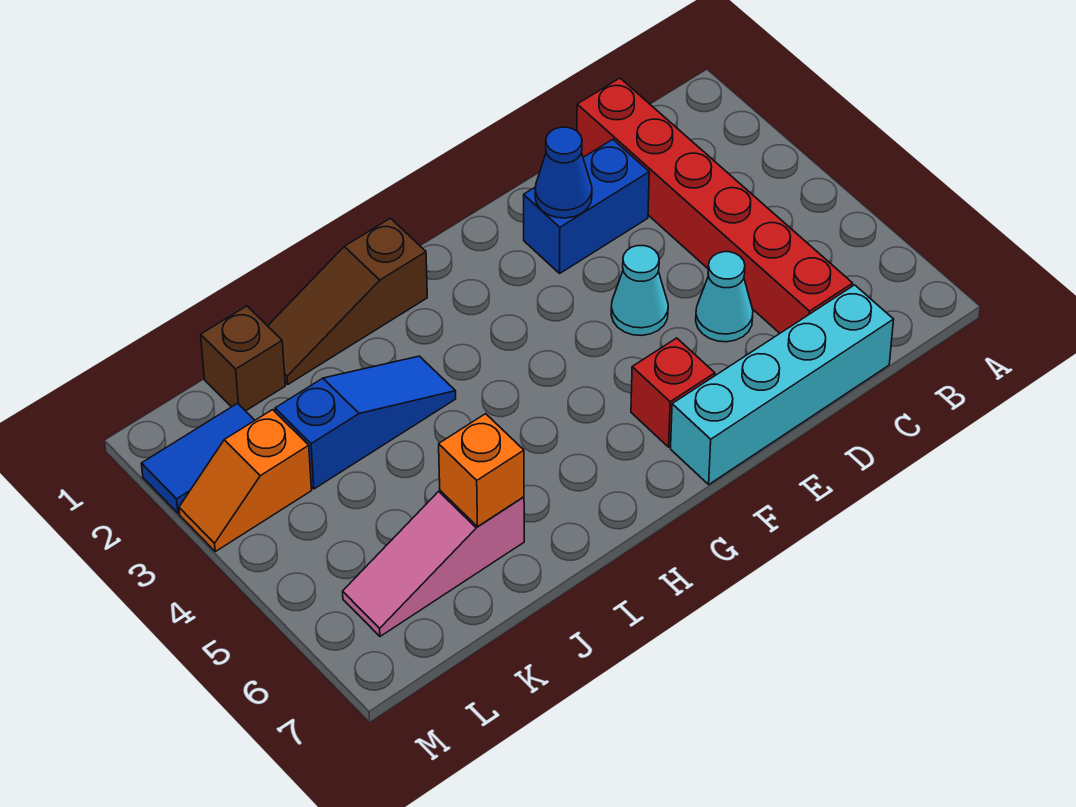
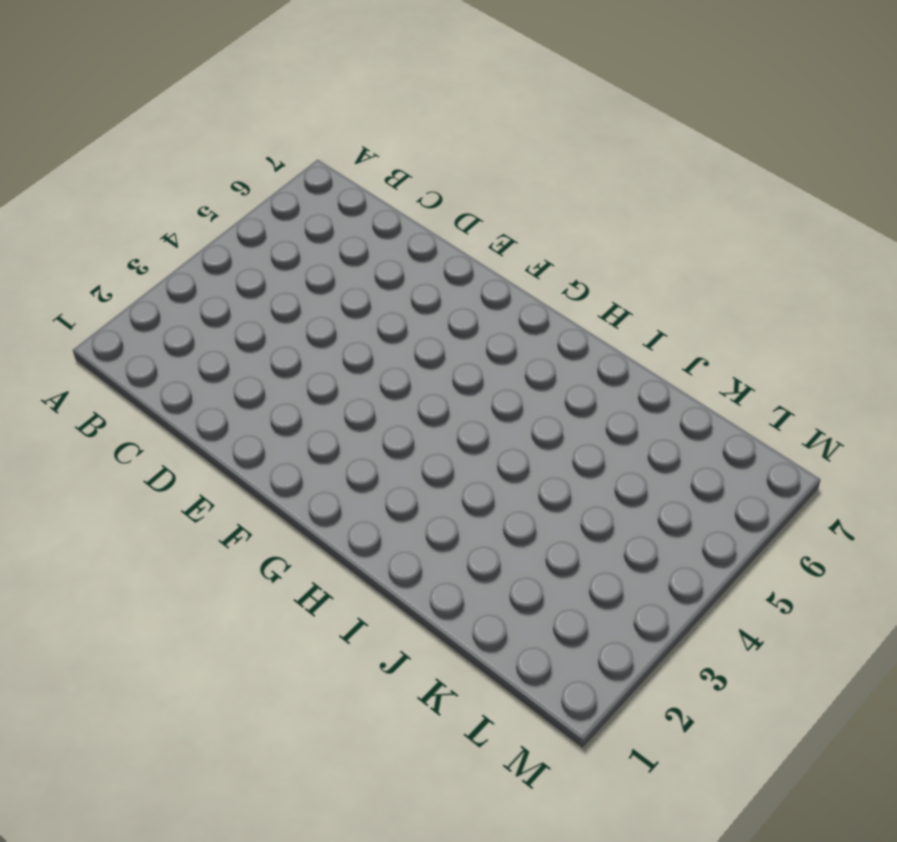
none -> red 1x6 brick [577,78,853,333]
none -> cyan 1x4 brick [671,285,894,484]
none -> blue 1x2 brick [524,139,649,273]

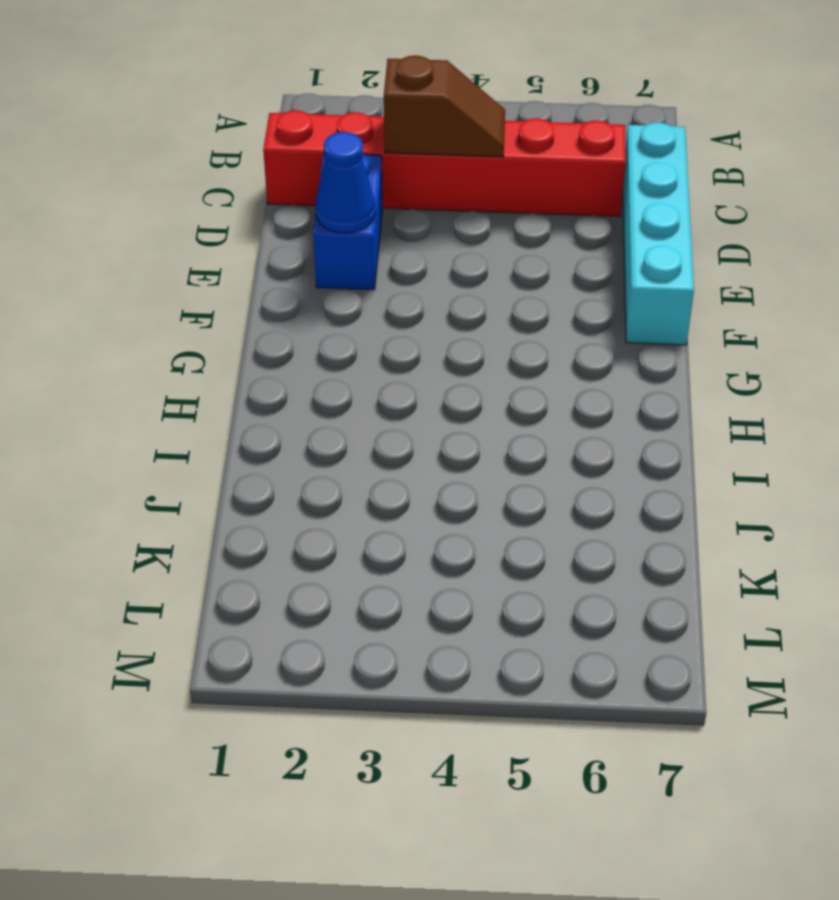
brown 1x2 slope [384,55,505,157] -> none
none -> cyan 1x1 cone [696,252,753,342]
none -> cyan 1x1 cone [611,246,668,336]
none -> red 1x1 brick [631,338,715,447]

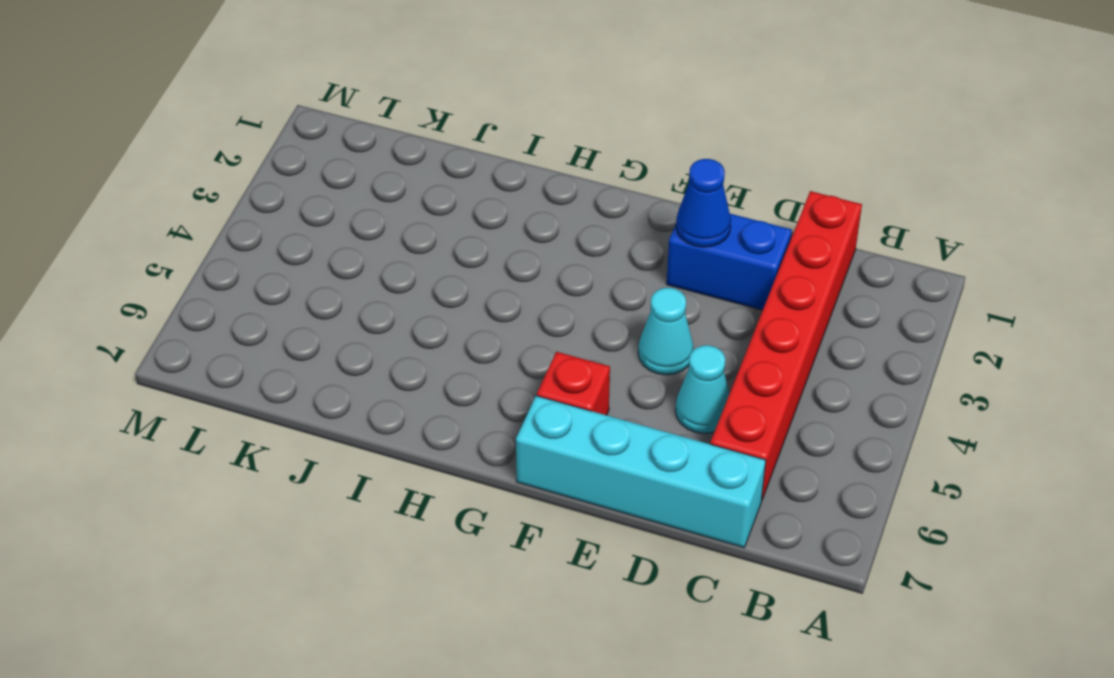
none -> brown 1x3 slope [268,218,427,384]
none -> blue 1x3 slope [275,356,456,489]
none -> pink 1x3 slope [343,491,524,636]

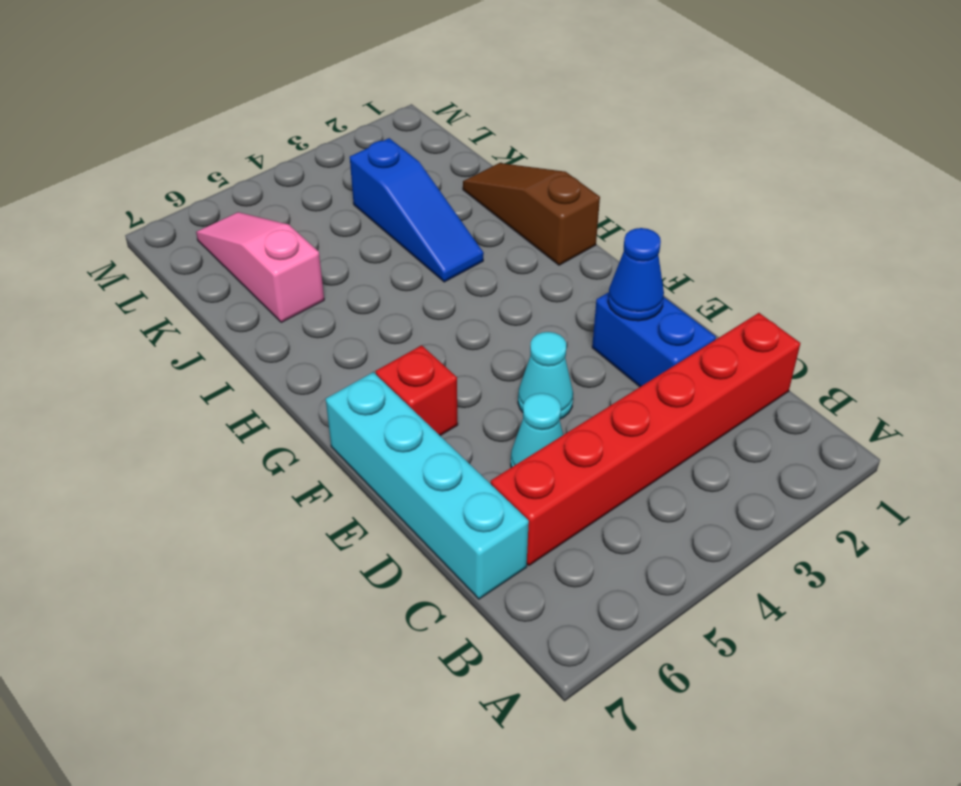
none -> brown 1x1 brick [201,306,285,411]
none -> blue 1x2 tile [141,403,255,513]
none -> orange 1x2 slope [179,410,312,552]

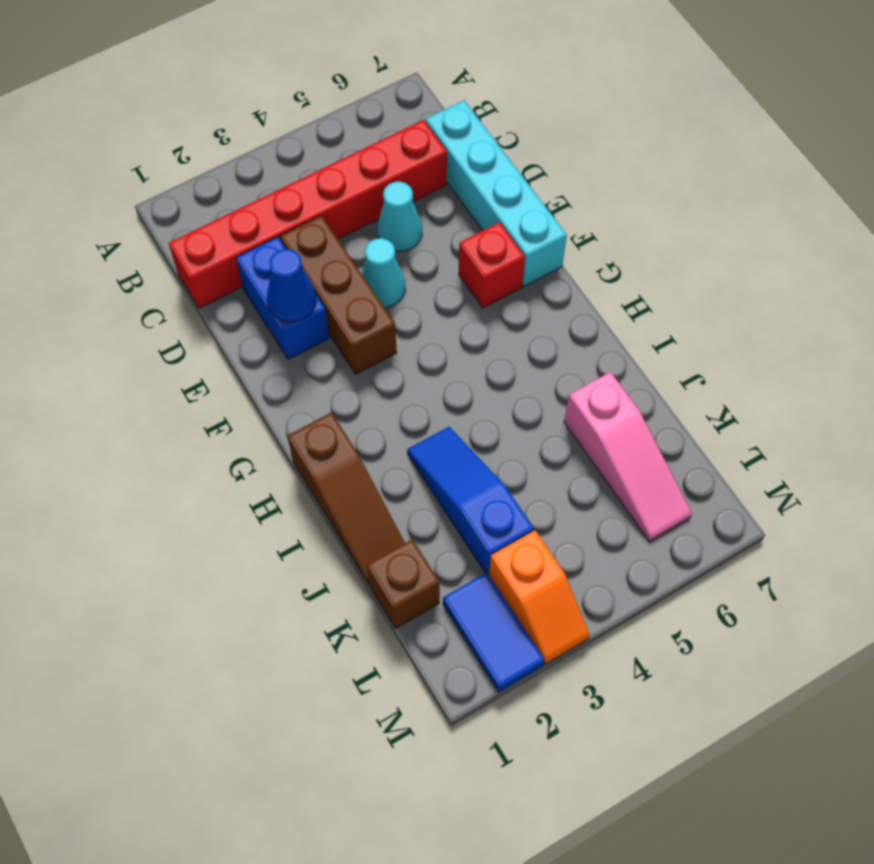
brown 1x3 brick [280,215,397,374] -> none
none -> orange 1x1 brick [439,414,524,526]

